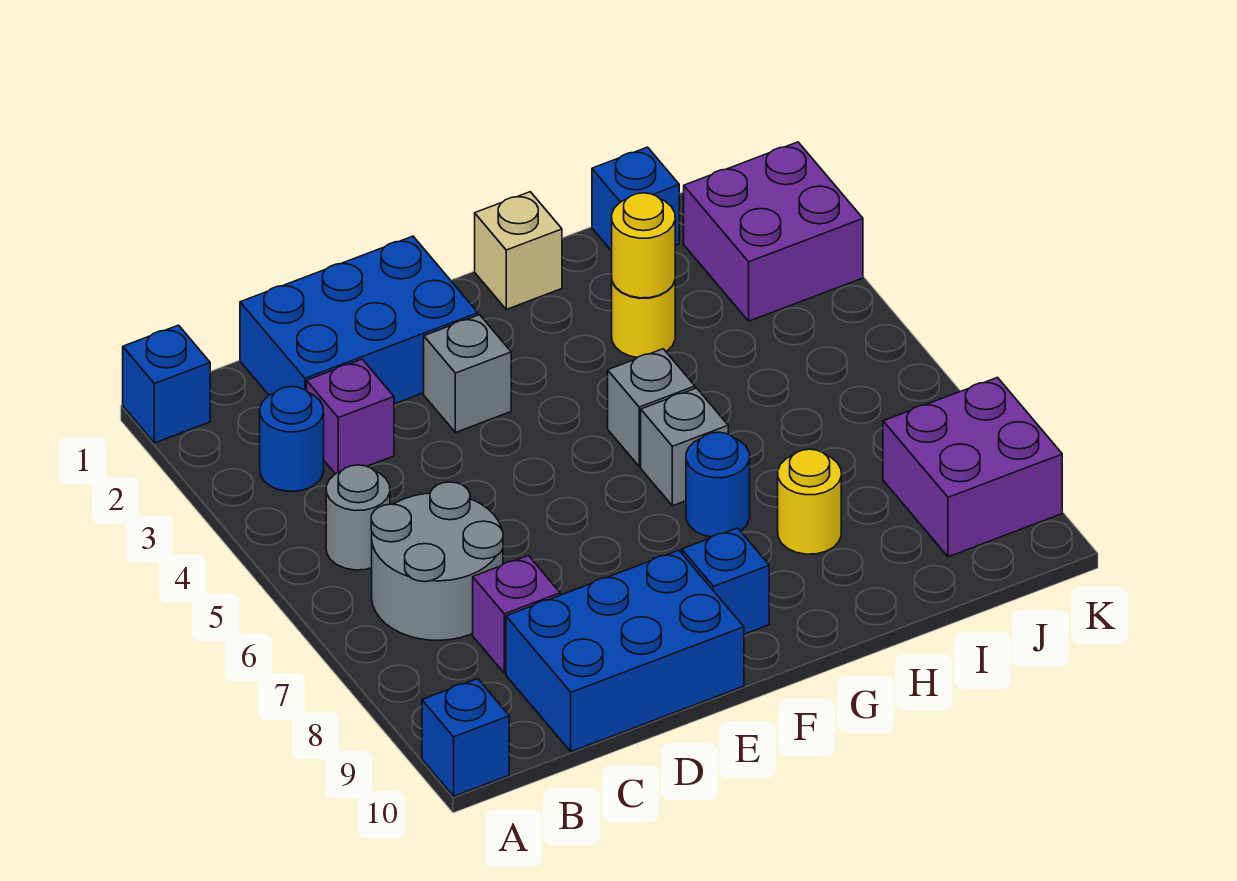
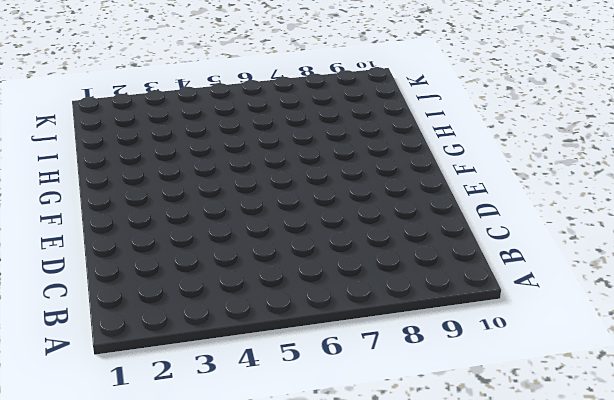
none -> blue 1x1 brick [123,325,210,443]
none -> blue 1x1 brick [422,679,509,796]
none -> blue 1x1 round brick [260,387,324,491]

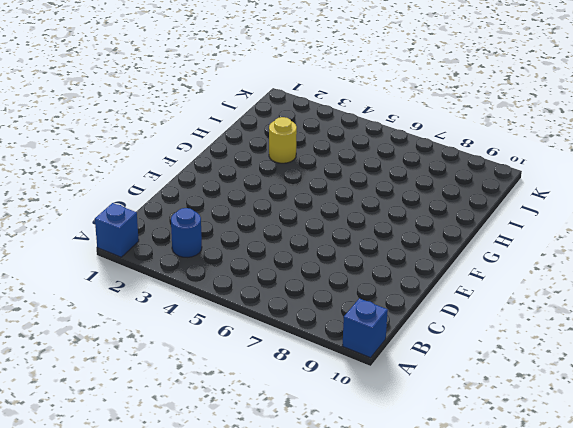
none -> grey 1x1 round brick [326,465,390,570]
none -> grey 2x2 round brick [371,482,503,640]
none -> blue 2x3 brick [240,236,478,404]

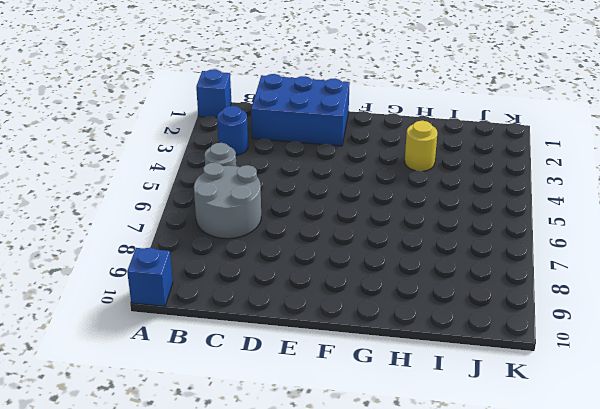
none -> purple 1x1 brick [307,359,394,474]
none -> purple 1x1 brick [473,556,560,673]
none -> blue 2x3 brick [506,550,744,752]

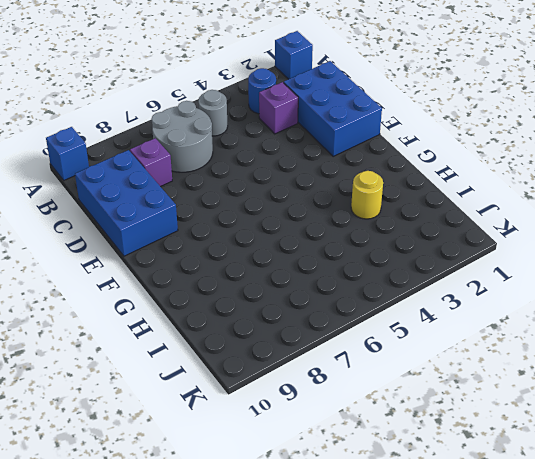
none -> grey 1x1 brick [424,315,511,433]
none -> blue 1x1 brick [682,528,769,634]
none -> tan 1x1 brick [475,192,562,309]

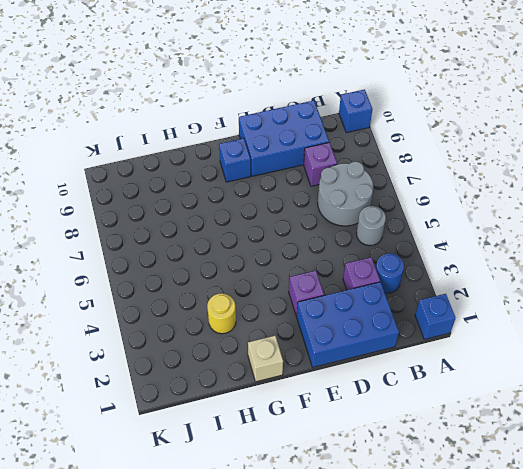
purple 1x1 brick [289,271,324,316] -> grey 1x1 brick [424,315,511,433]
none -> grey 1x1 brick [608,349,695,466]
none -> grey 1x1 brick [641,388,728,506]
none -> blue 1x1 round brick [686,432,750,537]

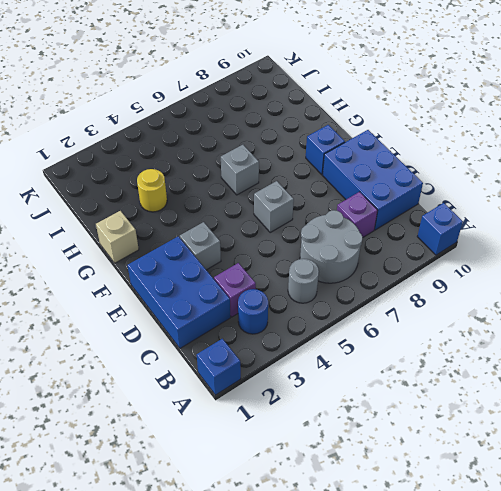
grey 1x1 brick [254,181,294,232] -> grey 1x1 brick moved to [608,349,695,466]
none -> blue 1x1 round brick [686,432,750,537]
none -> yellow 1x1 round brick [778,449,841,554]
none -> blue 1x1 brick [592,147,679,251]

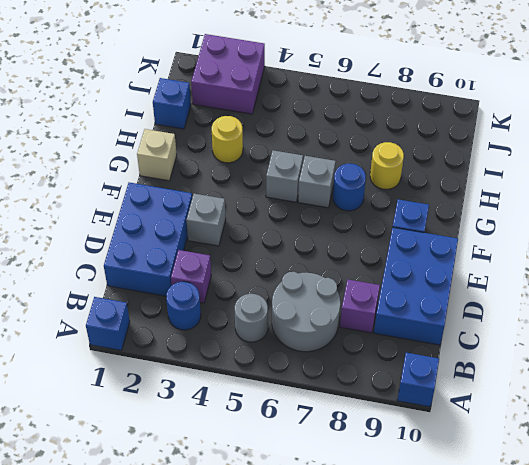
none -> purple 2x2 brick [883,378,1062,557]
none -> yellow 1x1 round brick [612,193,675,298]

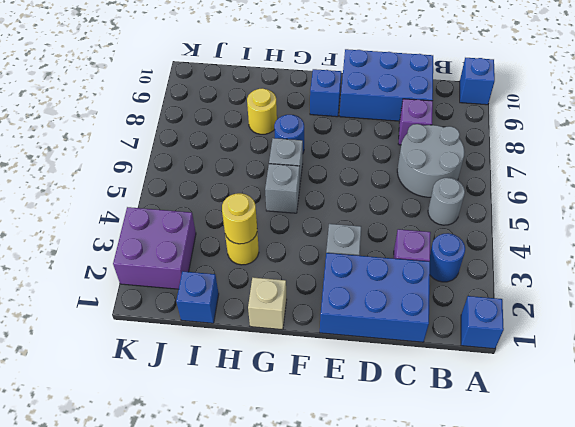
none -> purple 2x2 brick [883,378,1062,557]

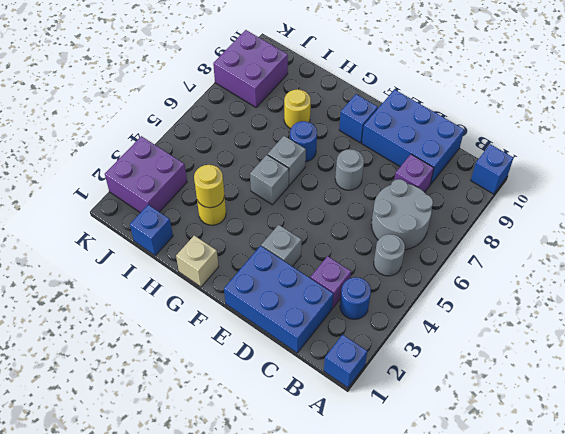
grey 1x1 round brick [335,149,364,190] -> none

